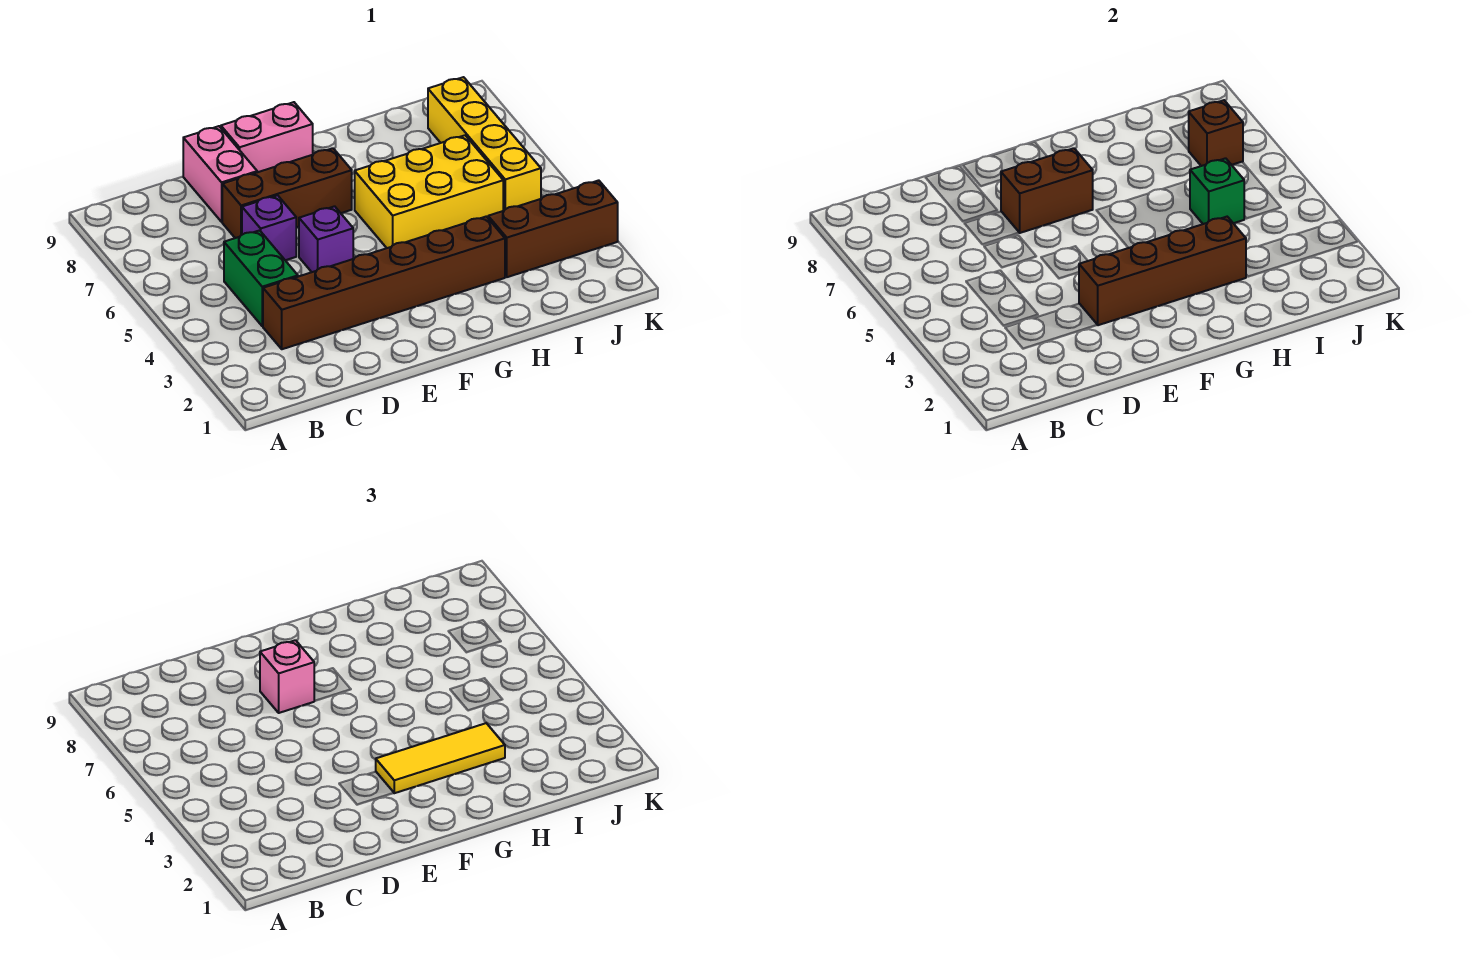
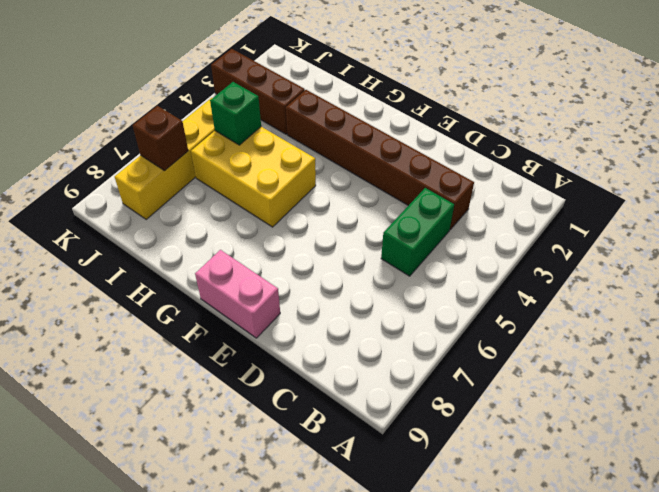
none -> purple 1x1 brick [242,195,296,260]
none -> brown 1x3 brick [222,148,352,238]
none -> pink 1x2 brick [183,126,257,222]

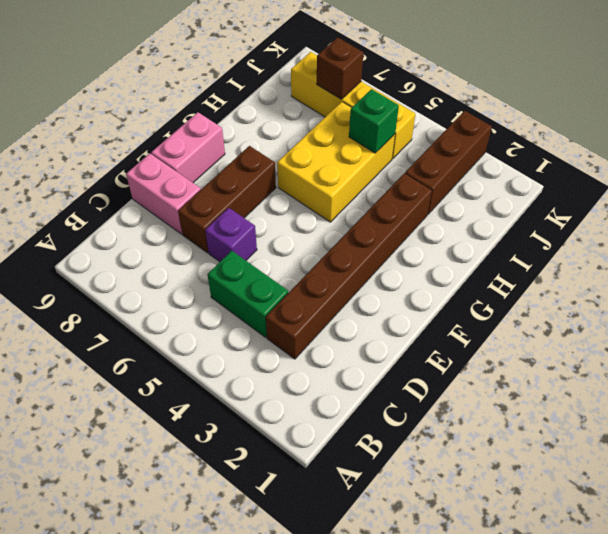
none -> purple 1x1 brick [299,206,353,272]
none -> brown 1x4 brick [1079,217,1246,325]
none -> brown 1x2 brick [1001,148,1093,233]

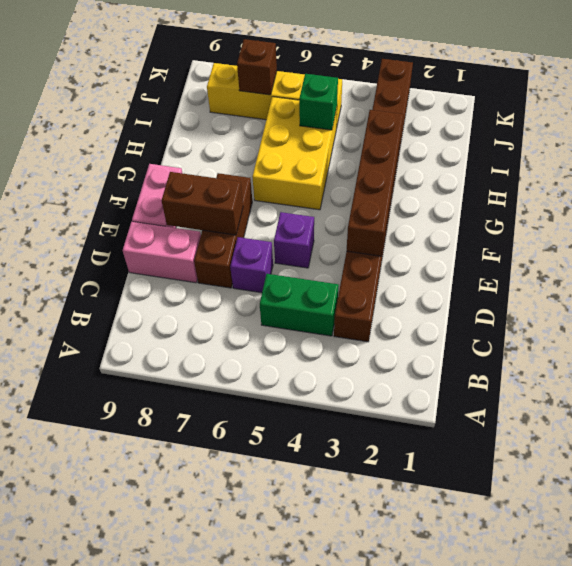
brown 1x2 brick [161,172,243,235] -> brown 1x2 brick turned to [1001,148,1093,233]
none -> pink 1x1 brick [260,640,314,713]
none -> yellow 1x3 tile [376,723,505,793]

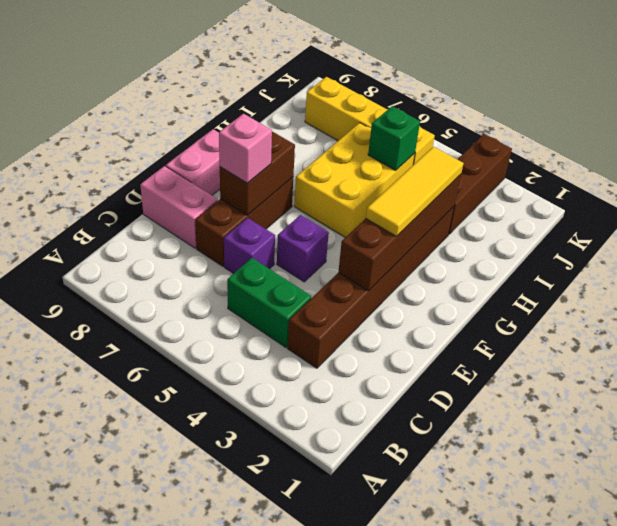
none -> brown 1x1 brick [1189,100,1243,166]

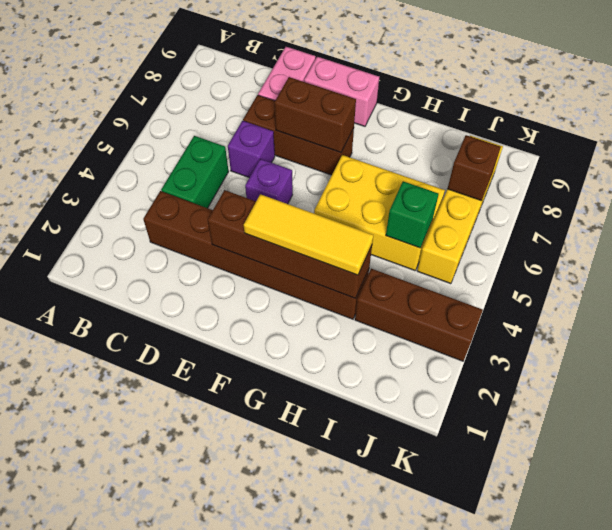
none -> pink 1x1 brick [260,640,314,713]

